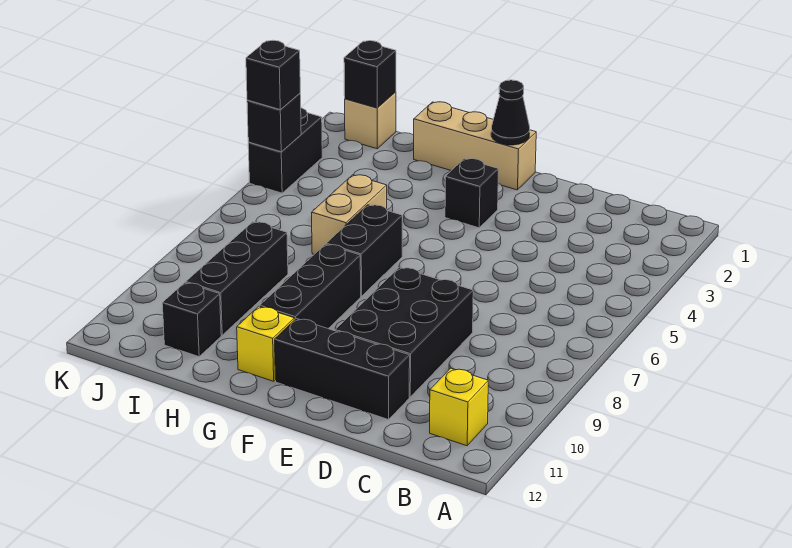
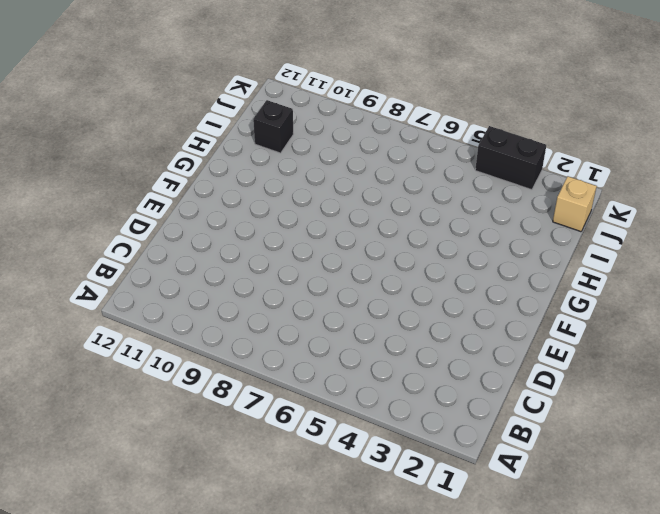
none -> yellow 1x1 brick [430,368,488,446]
none -> black 2x3 brick [335,267,473,397]
none -> black 1x3 brick [275,318,410,420]

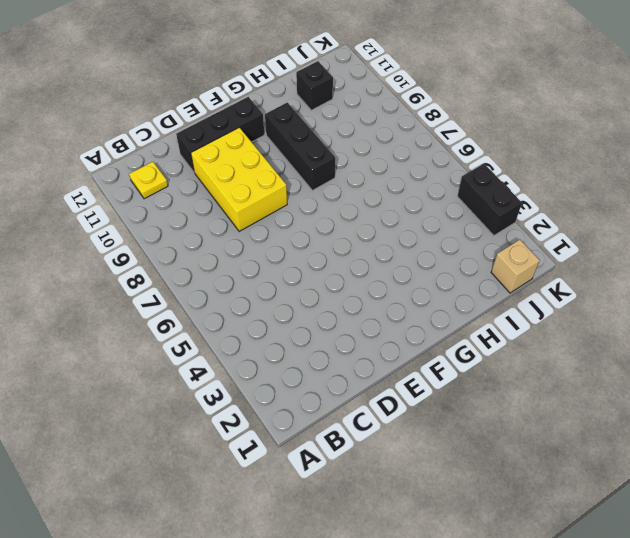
yellow 1x1 plate [129,162,168,199] -> yellow 1x1 brick [430,368,488,446]
yellow 2x3 brick [191,127,287,231] -> black 2x3 brick [335,267,473,397]
none -> tan 1x3 brick [414,102,536,190]
none -> black 1x1 brick [445,159,498,228]
none -> black 1x2 brick [326,205,402,296]

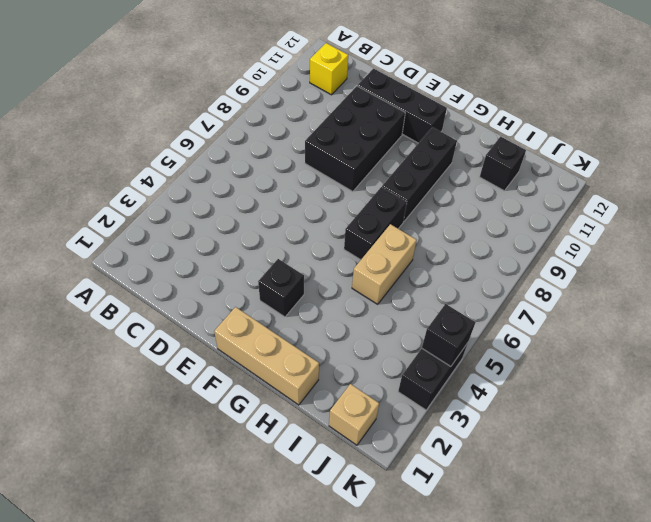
none -> yellow 1x1 brick [237,306,294,381]
none -> black 1x3 brick [186,222,288,335]
none -> black 1x1 cone [491,80,530,145]

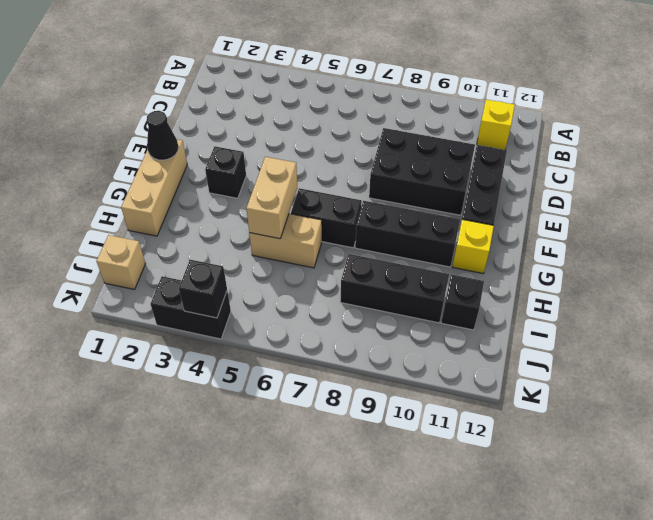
tan 1x2 brick [246,157,297,239] -> none
none -> black 1x1 brick [344,41,396,108]
none -> black 1x1 brick [246,40,300,110]

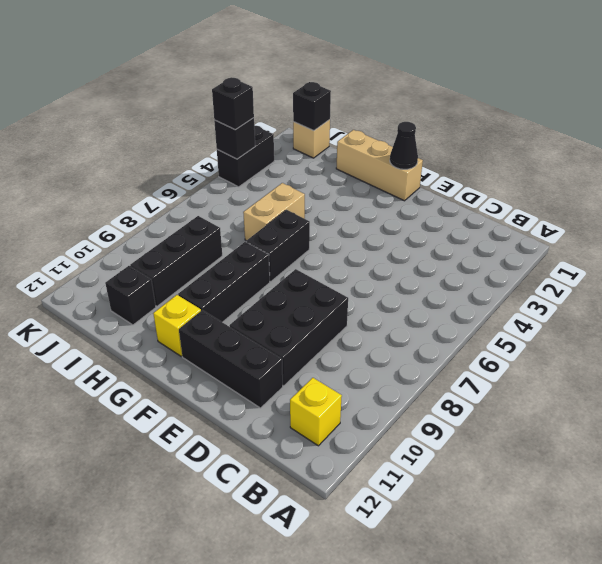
none -> black 1x1 brick [445,159,498,228]

